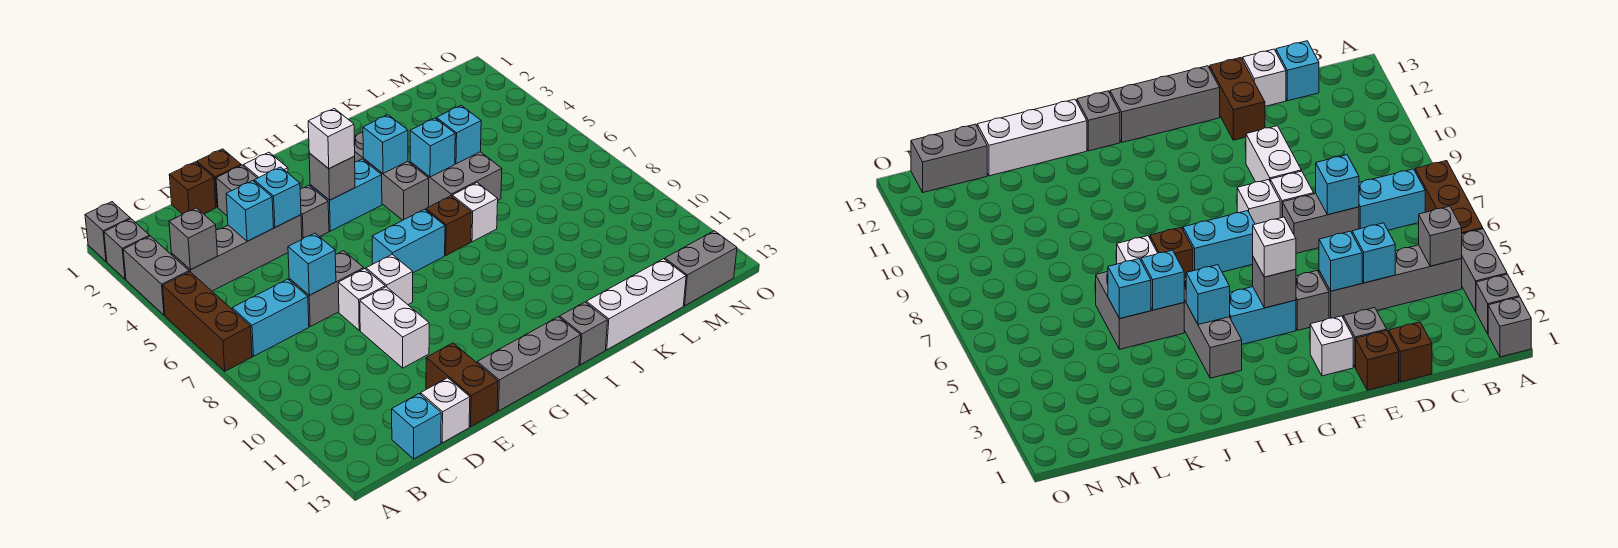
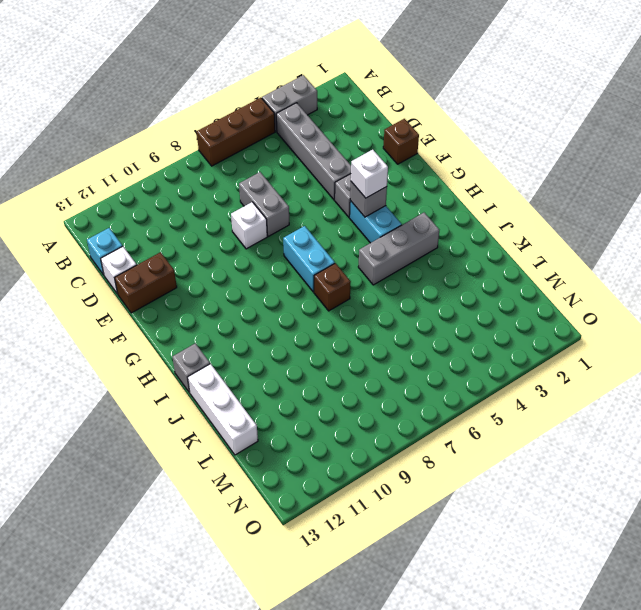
none -> grey 1x1 brick [85,202,130,261]
none -> grey 1x1 brick [104,219,150,279]
none -> cyan 1x2 brick [232,279,309,356]
none -> brown 1x1 brick [169,162,216,214]

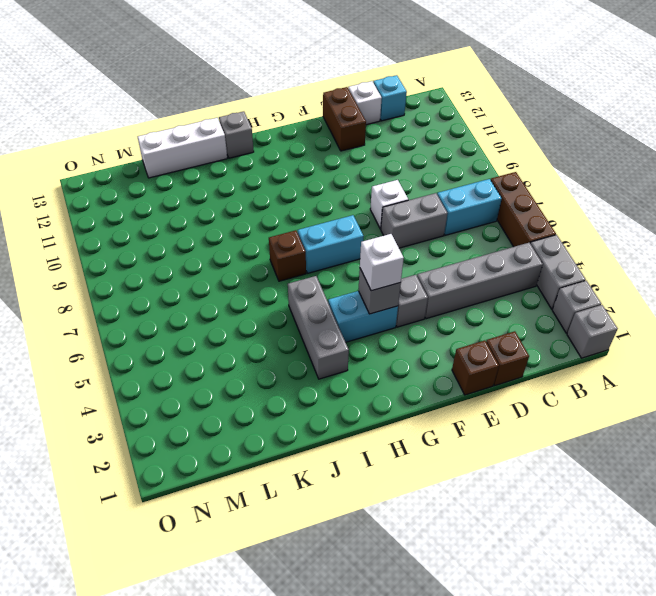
none -> grey 1x1 brick [216,165,257,216]
none -> white 1x2 brick [360,287,429,368]
none -> white 1x1 brick [243,152,288,178]
none -> white 1x1 brick [366,255,413,305]

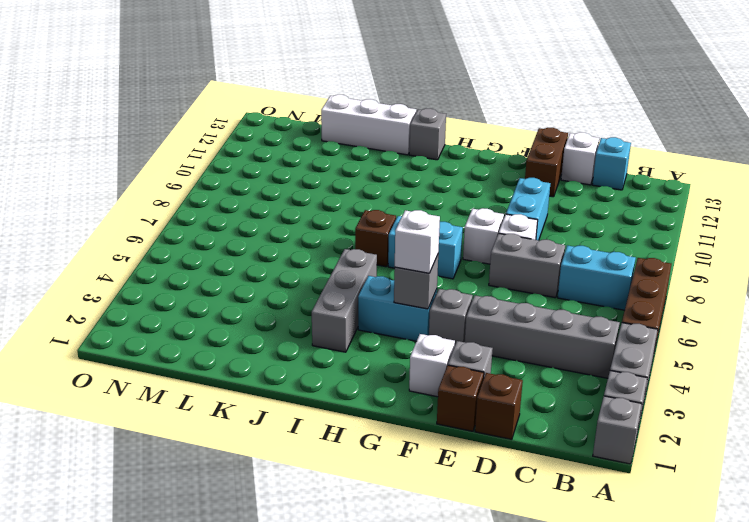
cyan 1x2 brick [506,178,550,240] -> white 1x2 brick [360,287,429,368]
none -> grey 1x3 brick [477,317,581,411]
none -> grey 2x2 brick [410,152,502,207]
none -> white 1x1 brick [452,183,498,242]
none -> grey 1x2 brick [665,231,737,306]

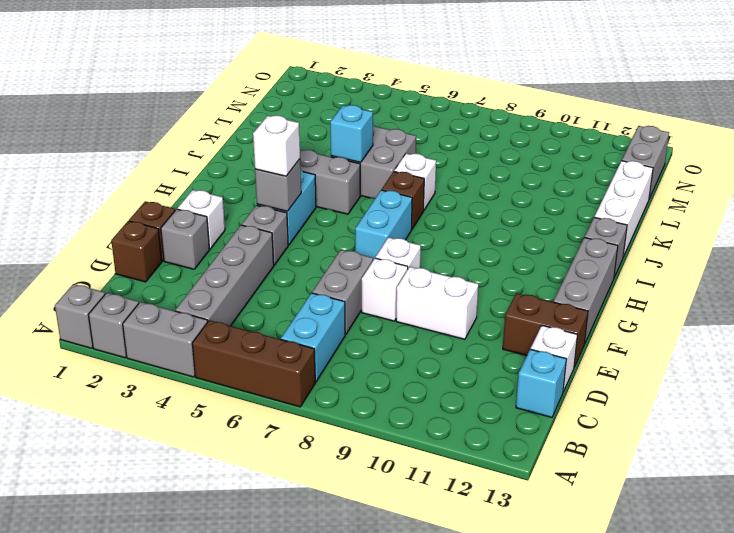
none -> grey 1x1 brick [169,208,218,270]
none -> cyan 1x1 brick [226,181,274,241]
none -> cyan 1x1 brick [288,233,336,295]
none -> cyan 1x1 brick [254,167,301,227]

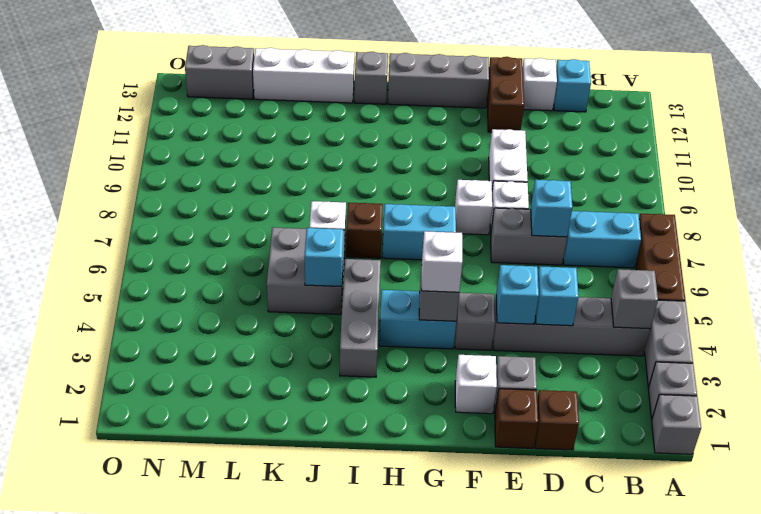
none -> cyan 1x1 brick [363,115,408,173]
none -> cyan 1x1 brick [436,106,481,164]

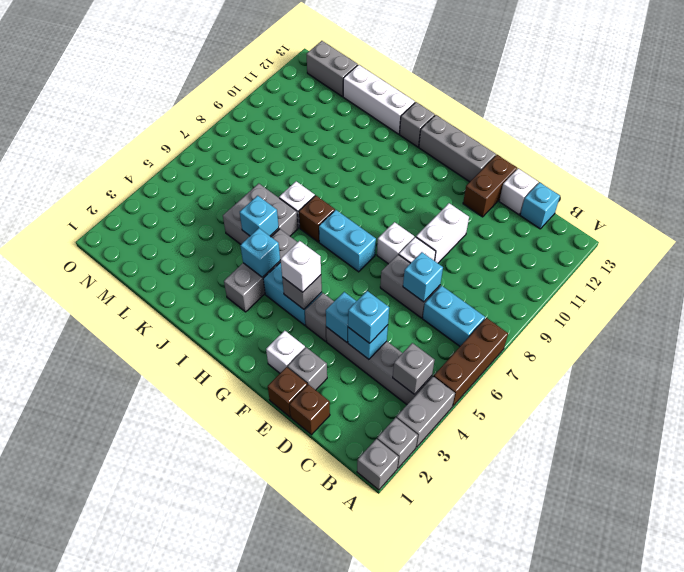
cyan 1x1 brick [348,291,389,343] -> cyan 1x1 brick moved to [436,106,481,164]

